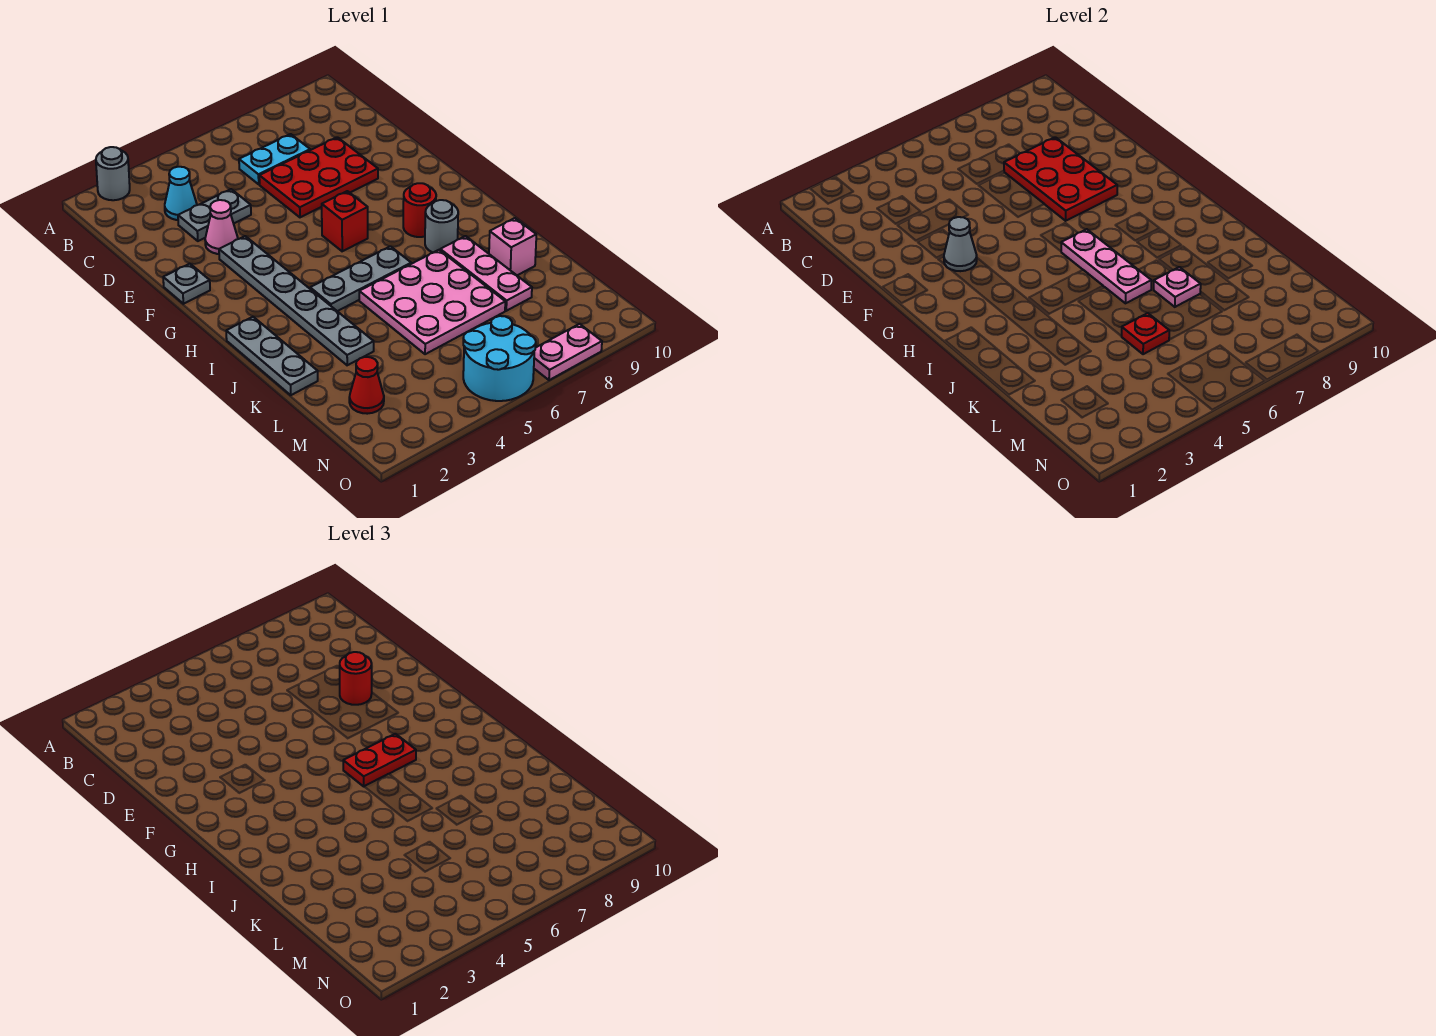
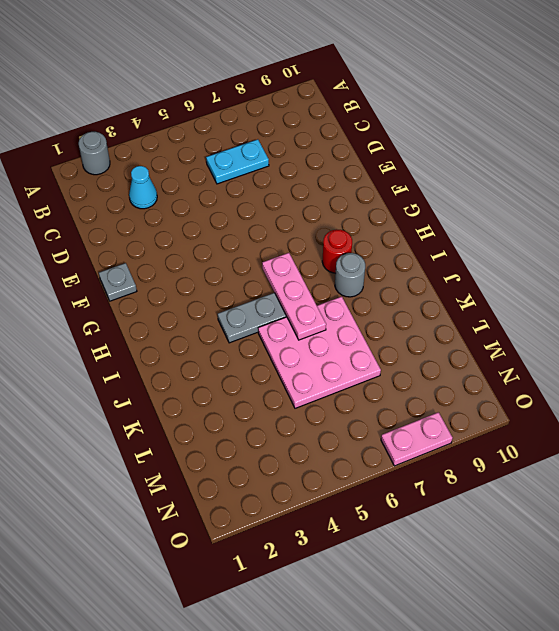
none -> grey 1x2 plate [178,189,251,241]
none -> red 2x3 plate [259,137,378,217]
none -> pink 1x1 cone [205,200,238,254]

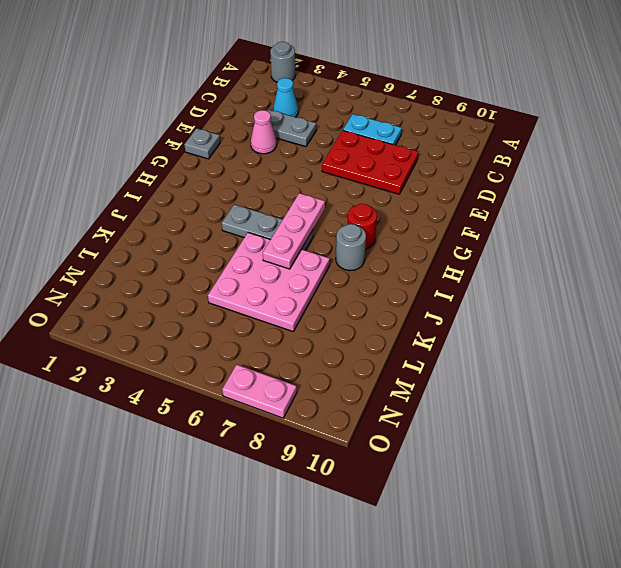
none -> grey 1x6 plate [219,236,374,365]
none -> red 1x1 brick [322,191,368,251]
none -> grey 1x3 plate [226,317,318,395]

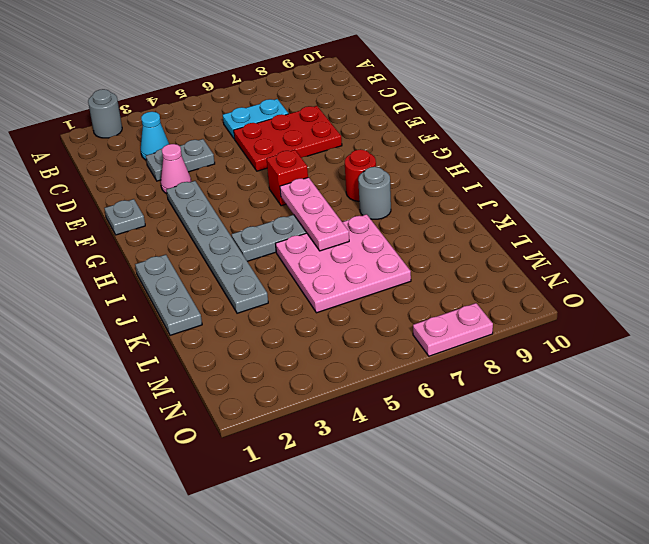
none -> pink 1x3 plate [440,236,532,311]
none -> pink 1x1 brick [489,218,536,275]
none -> red 1x1 cone [349,357,384,414]

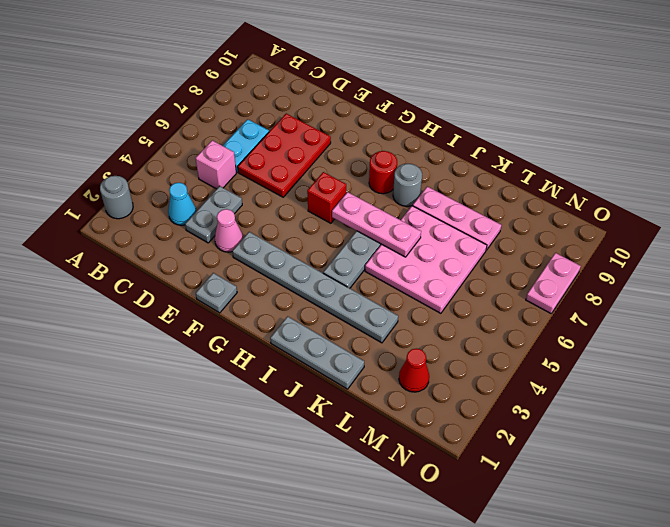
pink 1x1 brick [195,140,236,189] -> pink 1x1 brick moved to [489,218,536,275]
none -> cyan 2x2 round brick [463,316,536,401]
none -> red 2x3 plate [1004,137,1117,221]
none -> grey 1x1 cone [944,217,977,271]

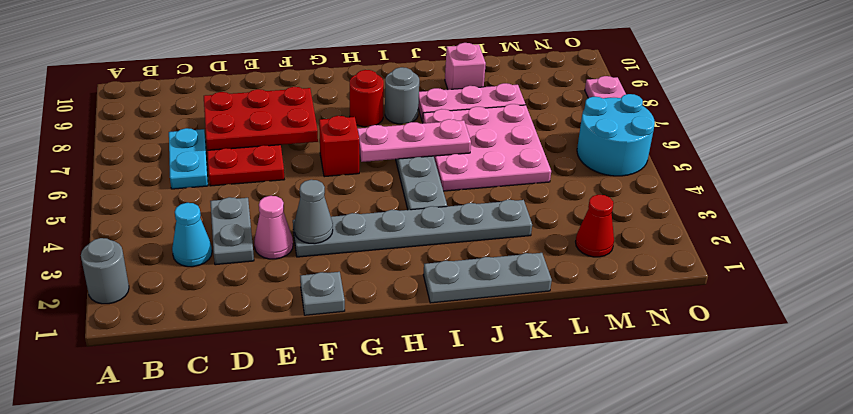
none -> pink 1x1 plate [1154,267,1201,307]
none -> red 1x1 plate [1122,313,1169,354]
none -> red 1x1 round brick [340,652,372,705]

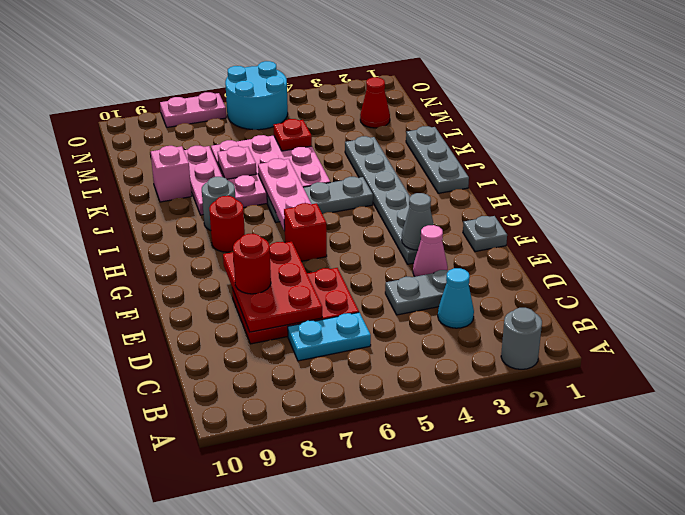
none -> red 1x2 plate [343,734,416,786]

